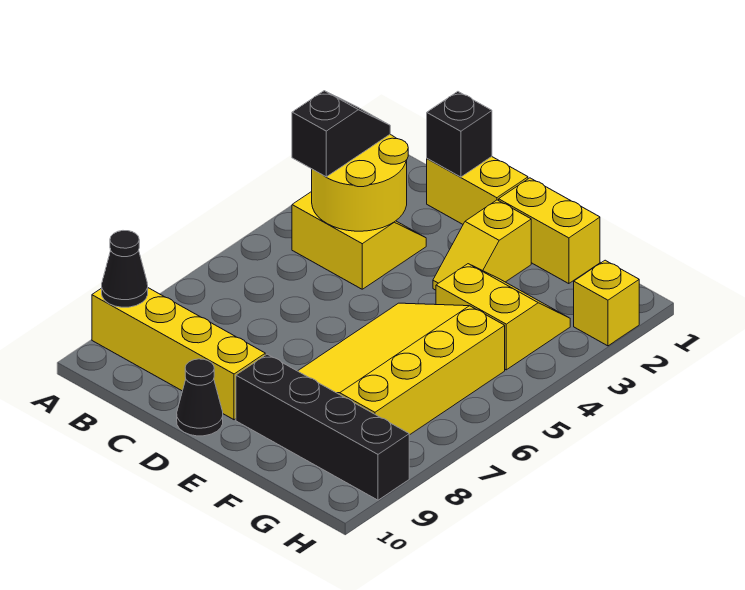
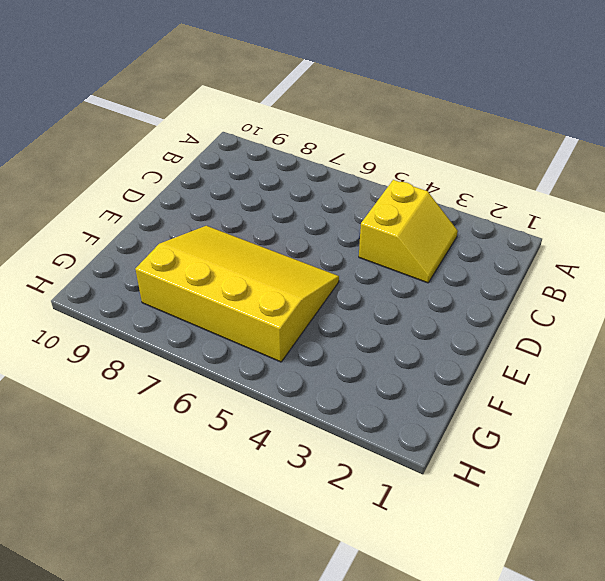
none -> yellow 1x4 brick [92,288,265,420]
none -> yellow 1x2 brick [427,157,528,224]
none -> black 1x1 cone [177,359,223,436]

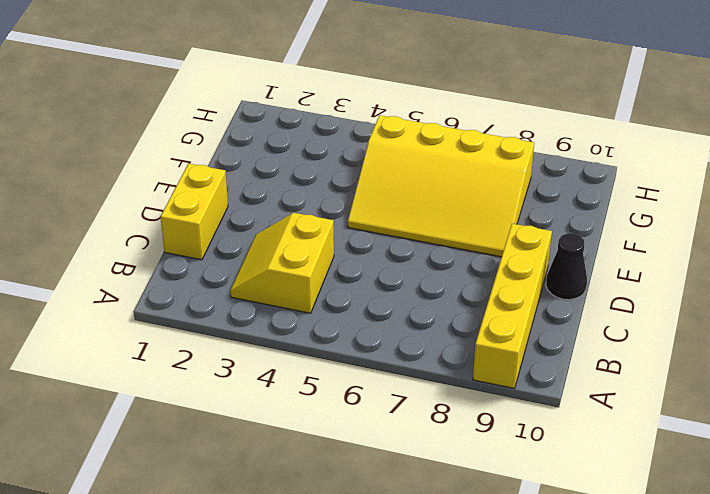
none -> yellow 1x2 brick [499,178,600,284]
none -> yellow 1x2 slope [433,200,531,290]
none -> black 1x4 brick [236,354,409,500]

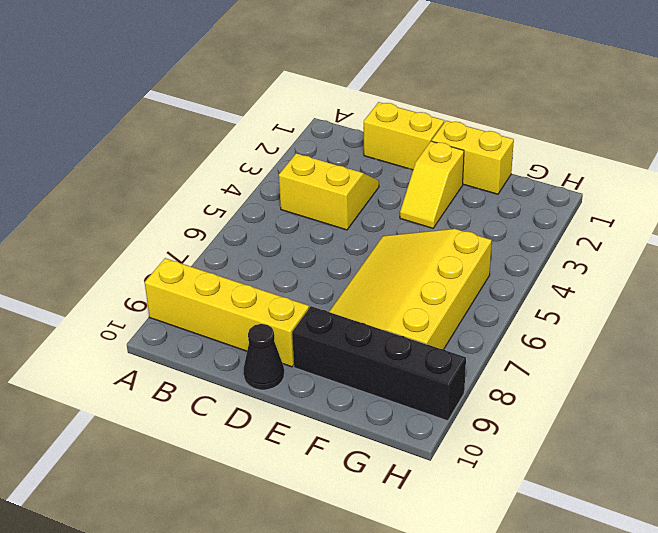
none -> yellow 2x2 slope [436,264,570,370]
none -> yellow 1x1 brick [574,260,639,346]
none -> black 1x1 cone [102,231,148,307]

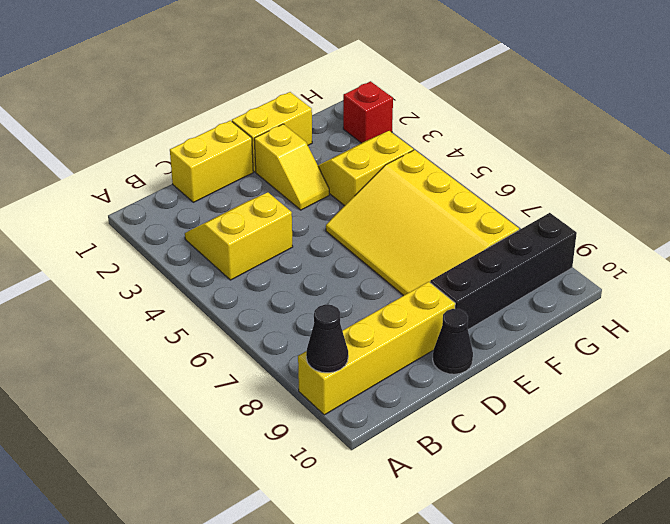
red 1x1 brick [343,81,393,143] -> yellow 1x1 brick [574,260,639,346]
none -> yellow 2x2 round brick [312,135,408,231]
none -> black 1x1 brick [427,92,492,177]
none -> black 1x2 slope [292,91,390,177]

